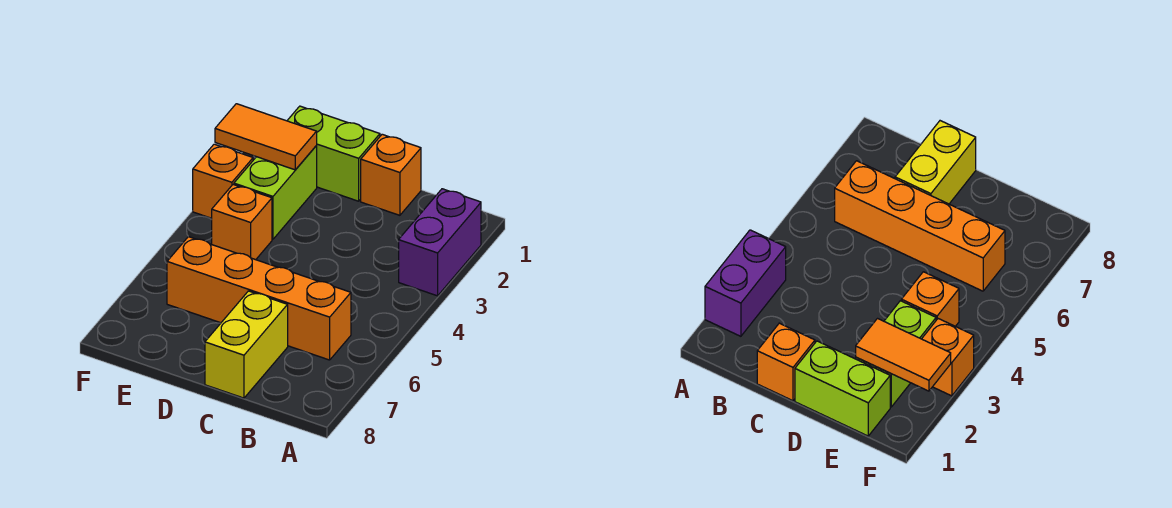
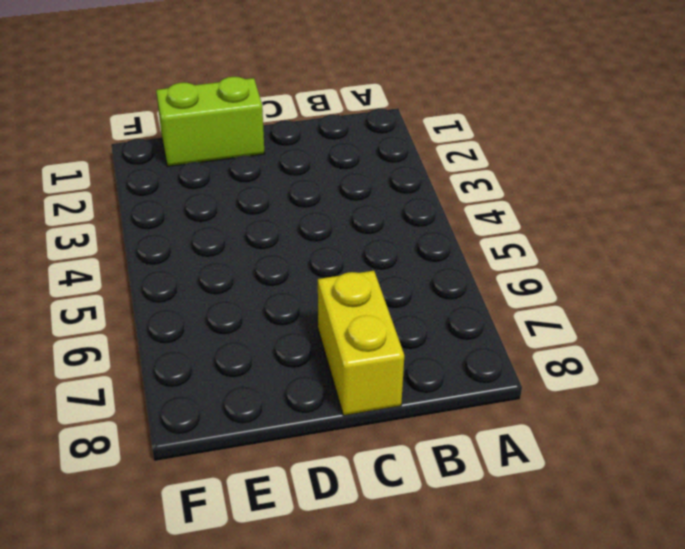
none -> purple 1x2 brick [399,189,481,296]
none -> orange 1x4 brick [167,237,351,360]

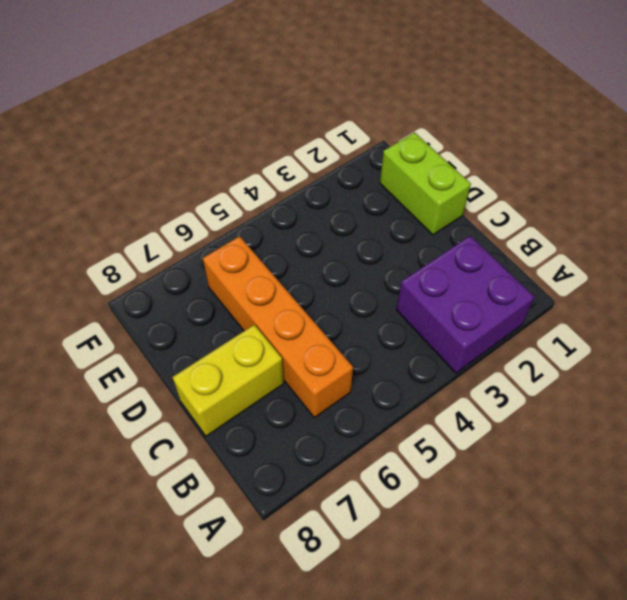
purple 2x2 brick [396,236,534,373] -> purple 1x2 brick [399,189,481,296]
none -> orange 1x1 brick [361,134,421,215]
none -> lime 1x2 brick [234,146,317,239]

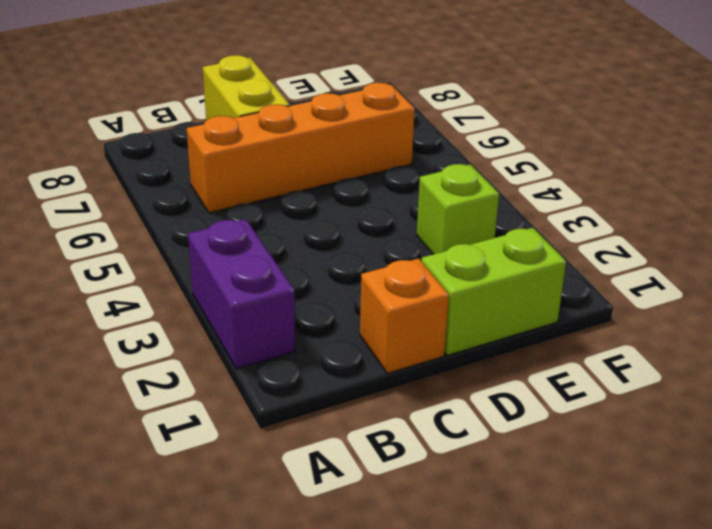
lime 1x1 brick [417,164,499,254] -> lime 1x2 brick [234,146,317,239]
none -> orange 1x1 brick [212,185,272,260]
none -> orange 1x1 brick [193,144,253,218]

